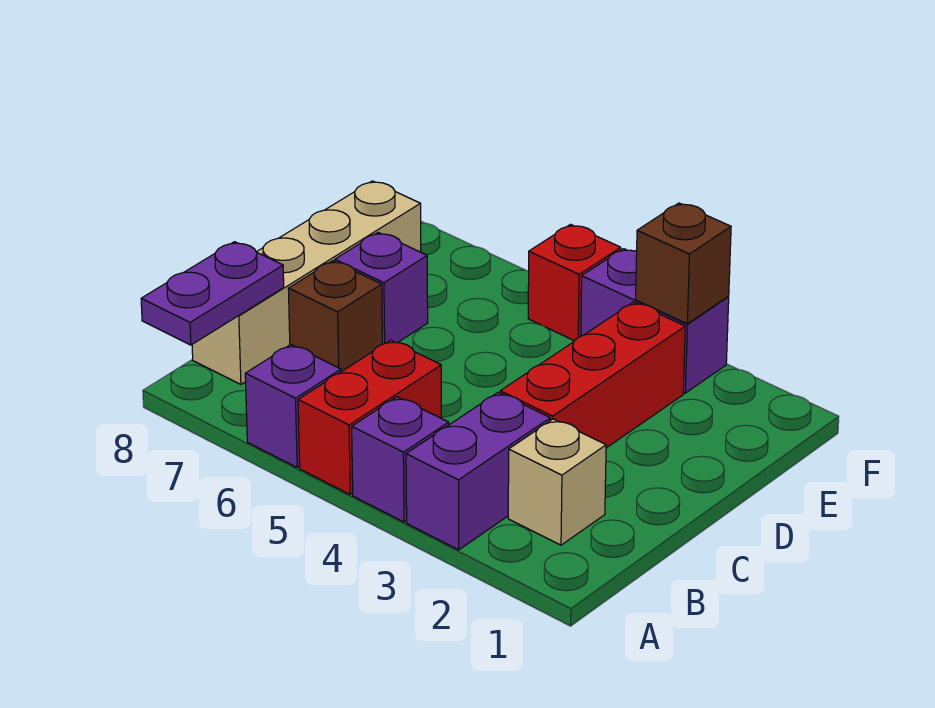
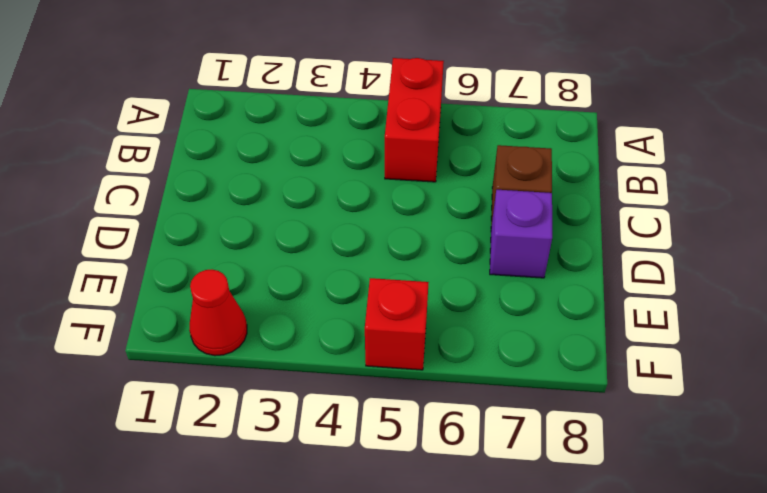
red 1x1 cone [189,269,247,356] -> none
none -> purple 1x2 brick [406,392,550,550]
none -> purple 1x1 brick [352,397,449,522]
none -> purple 1x1 brick [245,345,341,467]

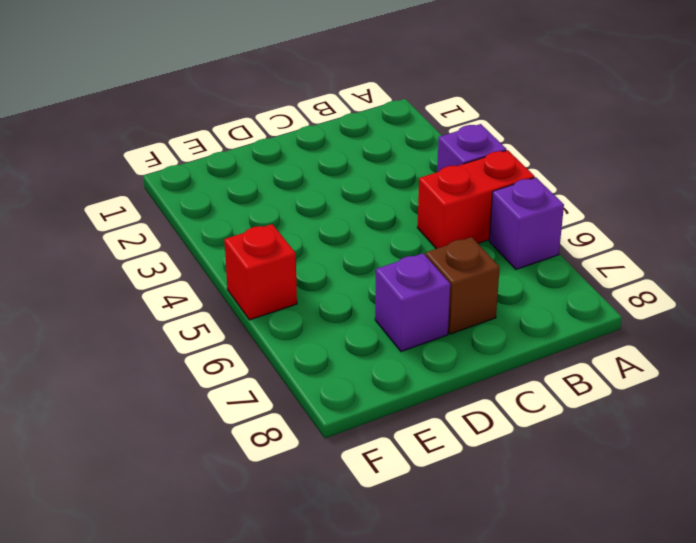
none -> purple 1x2 brick [406,392,550,550]
none -> tan 1x1 brick [508,419,606,545]
none -> tan 1x4 brick [192,181,421,384]

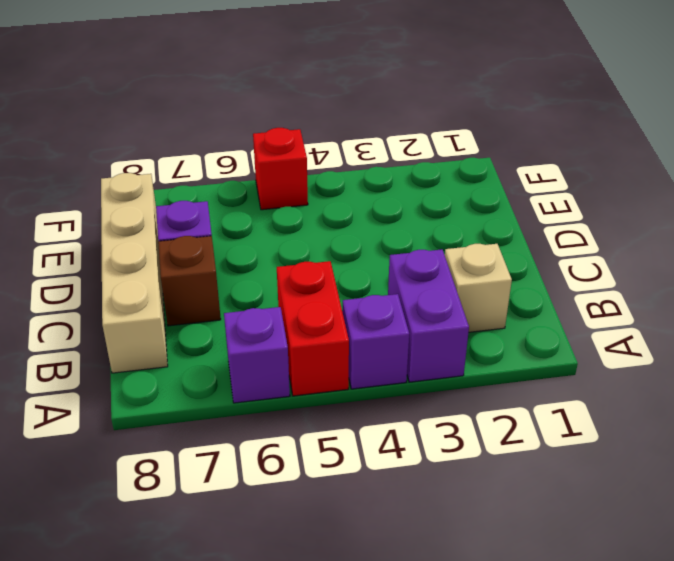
none -> red 1x3 brick [500,302,685,448]
none -> purple 1x2 brick [581,249,729,393]
none -> purple 1x2 plate [141,242,284,345]

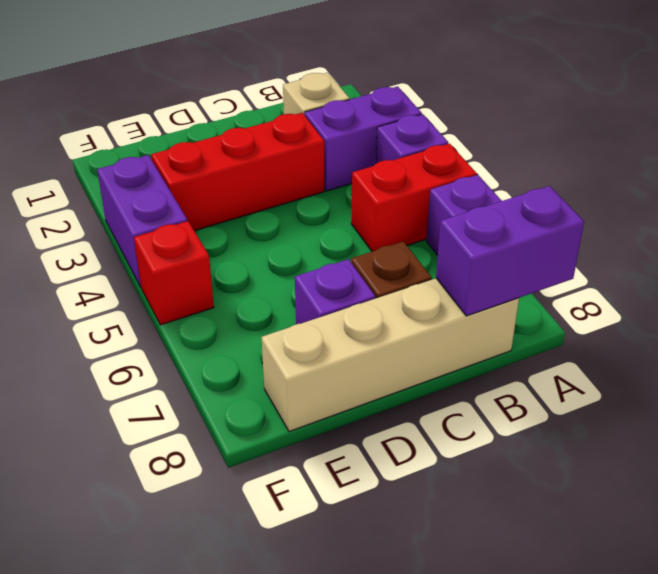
purple 1x2 brick [436,186,584,316] -> purple 1x2 plate [141,242,284,345]
none -> brown 1x1 brick [636,203,731,324]

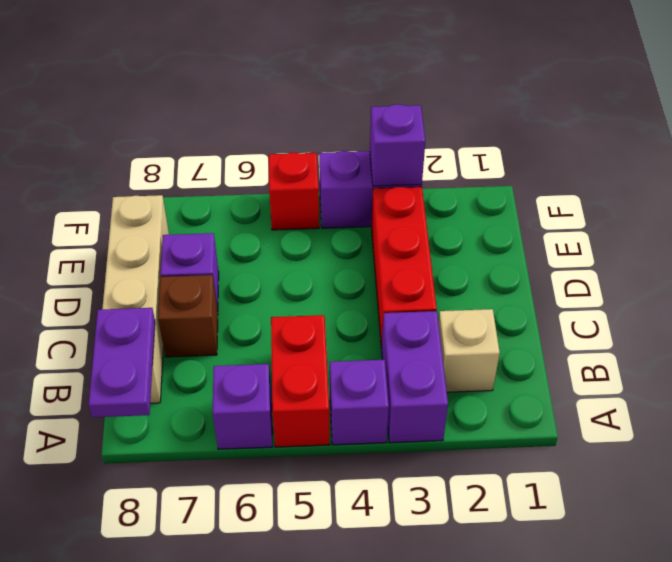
purple 1x1 brick [370,104,425,186] -> brown 1x1 brick [636,203,731,324]

